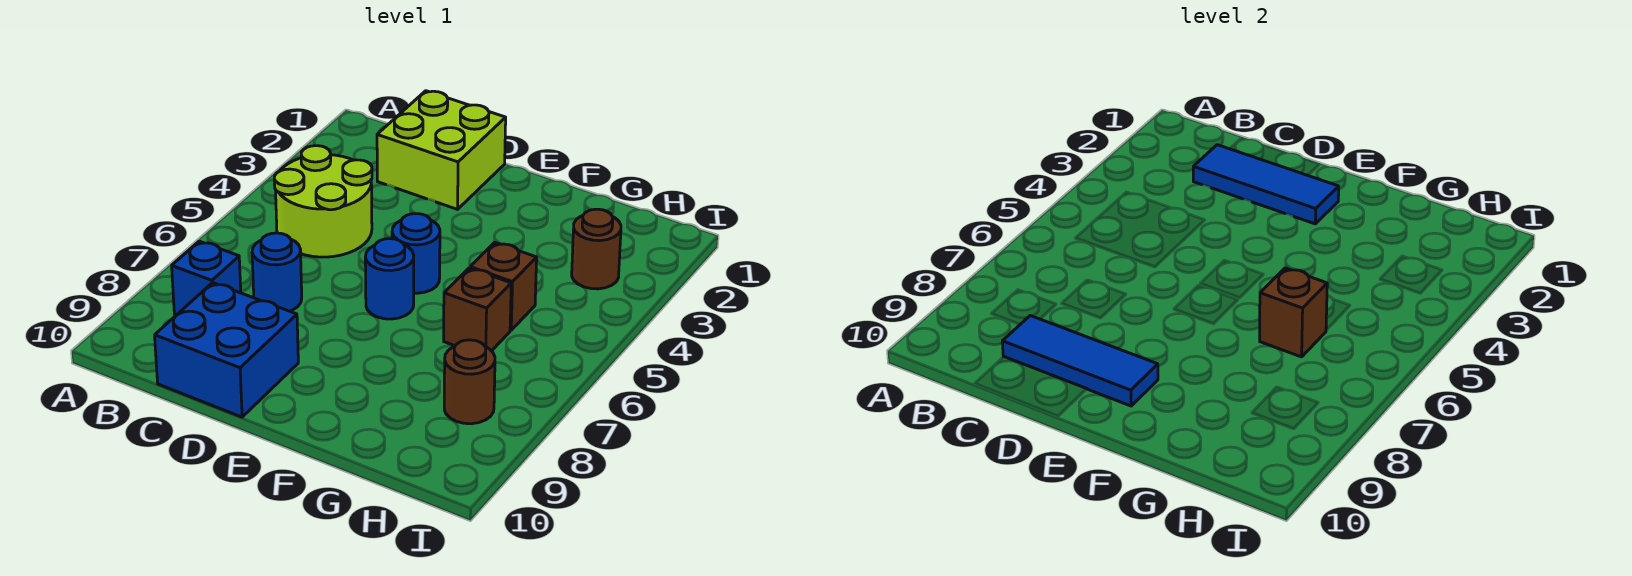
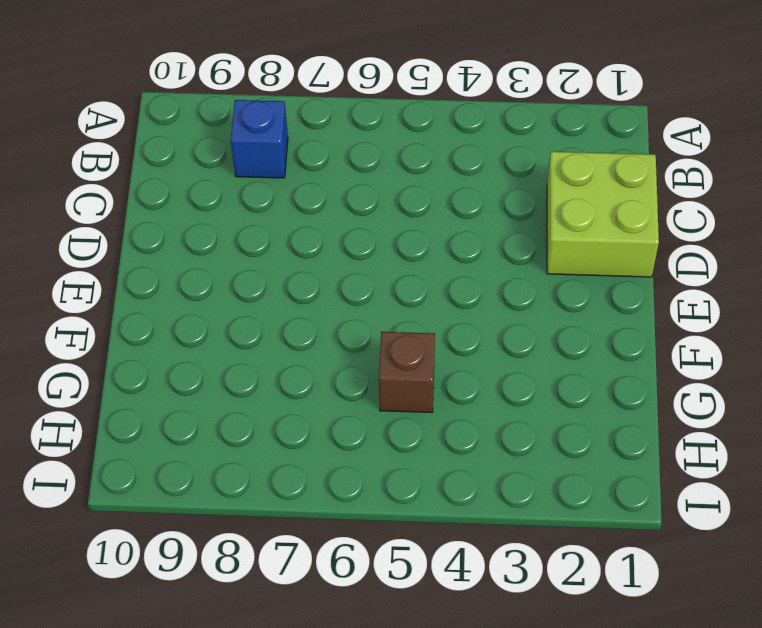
none -> lime 2x2 round brick [274,146,372,257]
none -> blue 1x1 round brick [252,233,302,311]
none -> blue 2x2 brick [155,283,298,417]

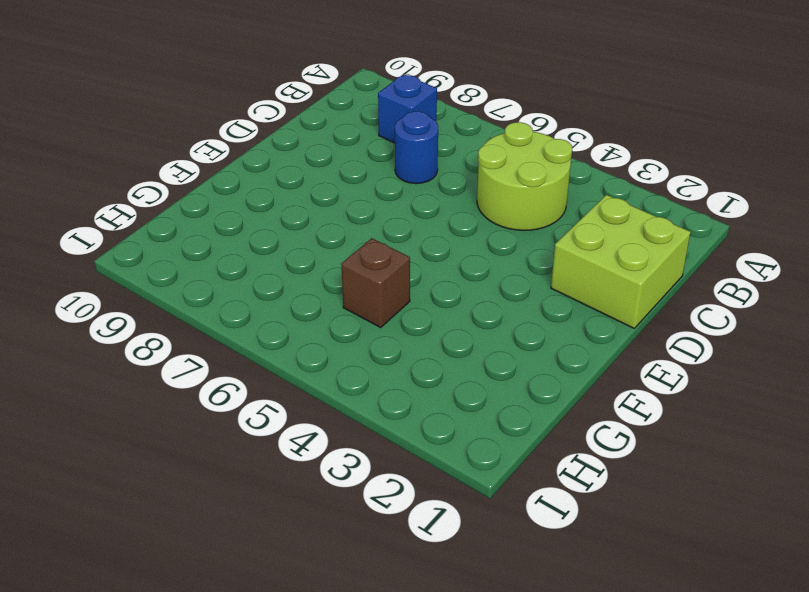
none -> blue 2x2 brick [155,283,298,417]
none -> blue 1x1 round brick [392,214,440,293]
none -> blue 1x1 round brick [365,239,414,319]

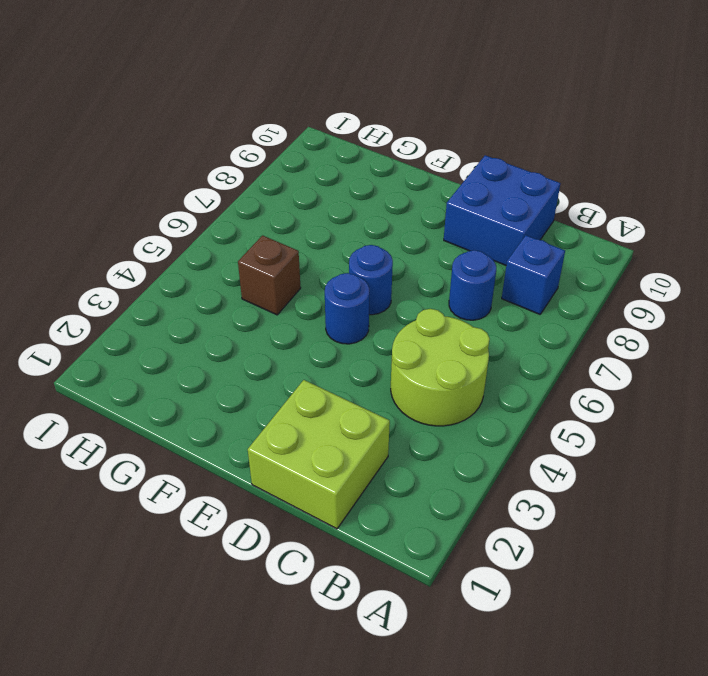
none -> brown 1x1 brick [444,268,511,351]
none -> brown 1x1 round brick [572,209,621,289]
none -> brown 1x1 round brick [444,340,495,424]

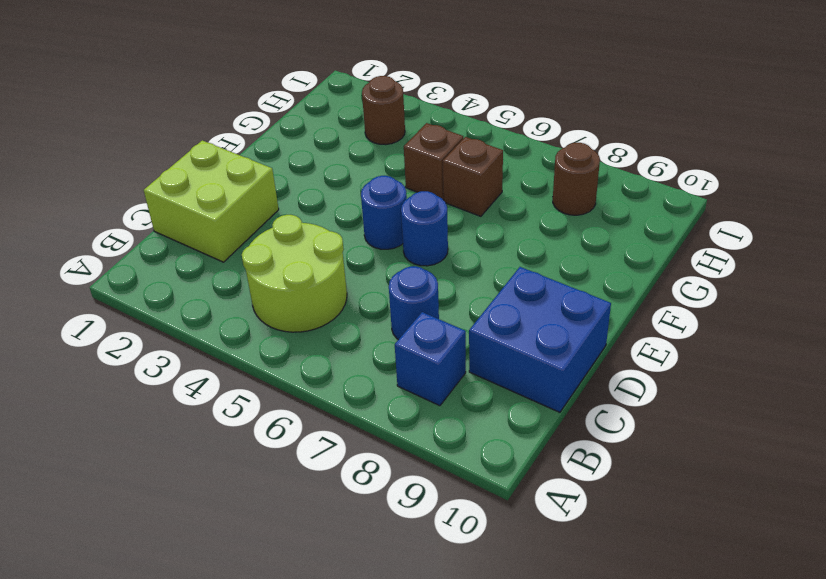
none -> blue 1x3 tile [1193,145,1339,224]
none -> blue 1x3 tile [1002,316,1158,406]
none -> brown 1x1 brick [1260,268,1327,357]

